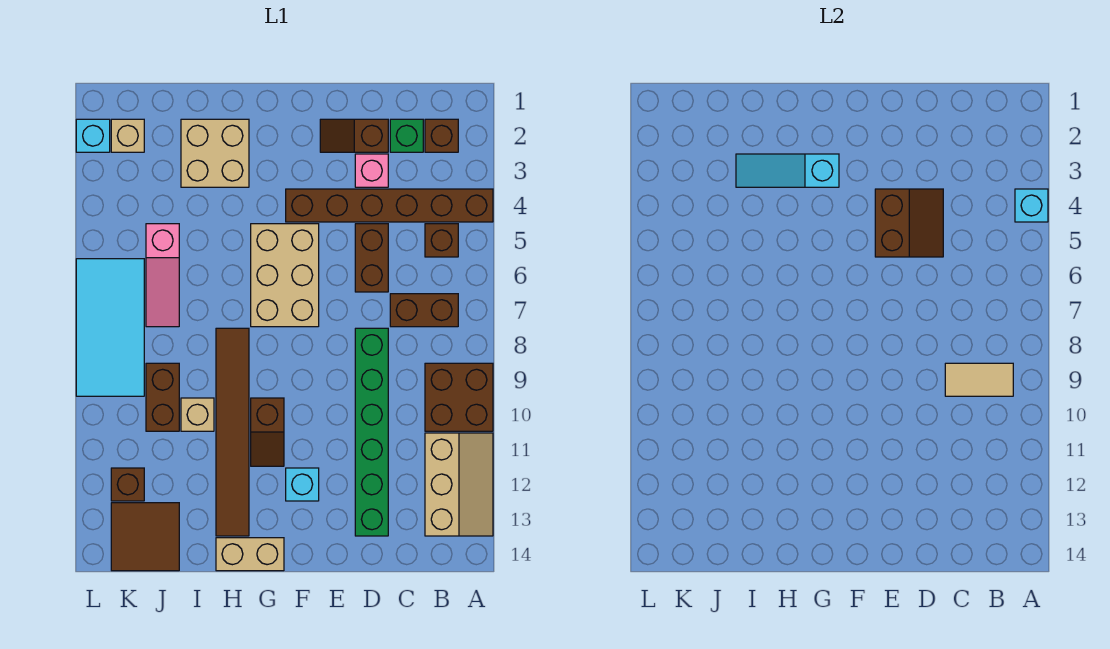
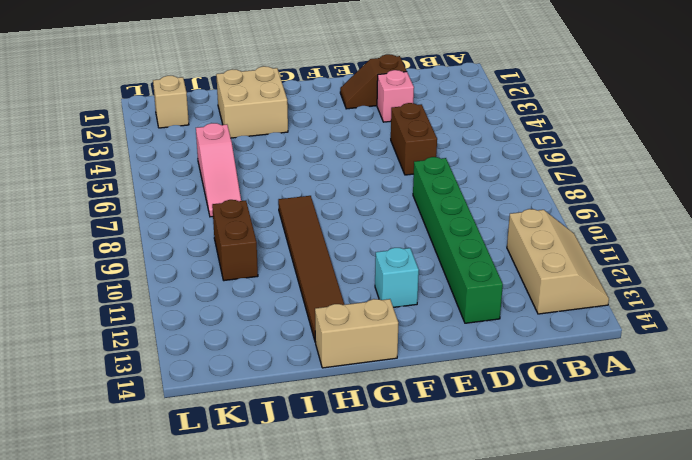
none -> brown 1x6 brick [286,189,493,222]
none -> brown 2x2 brick [425,363,493,431]
none -> brown 1x1 brick [425,119,458,152]

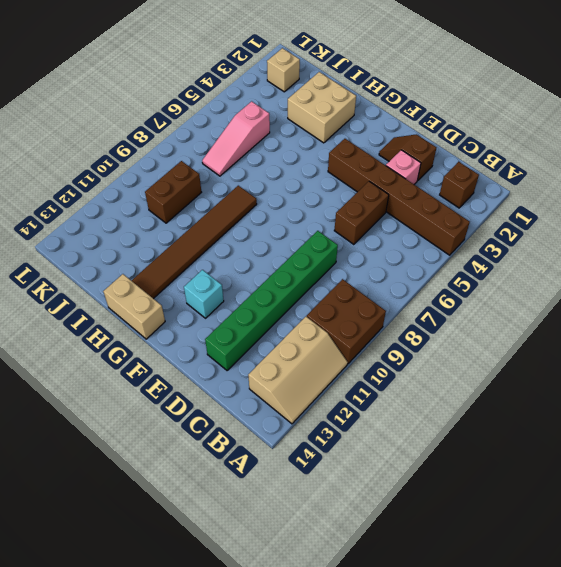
none -> brown 1x1 brick [425,224,458,257]
none -> brown 1x2 brick [390,294,458,327]
none -> green 1x1 brick [390,119,423,152]

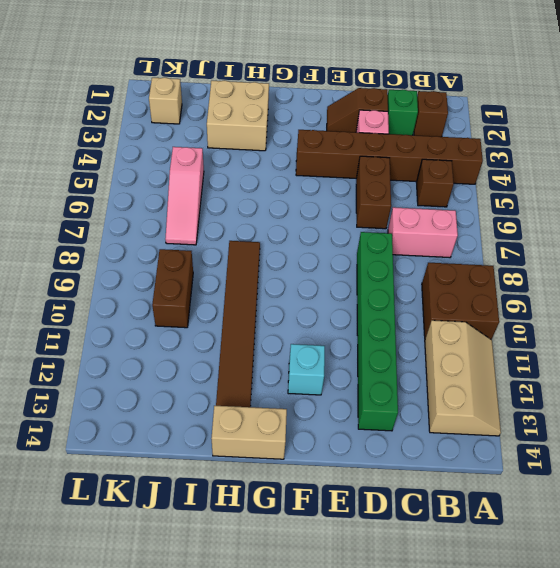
pink 1x2 brick [388,207,458,258] -> brown 1x2 brick [390,294,458,327]
none -> tan 2x3 brick [251,224,319,327]
none -> brown 1x2 slope [251,398,284,466]
none -> tan 1x1 brick [181,398,214,431]

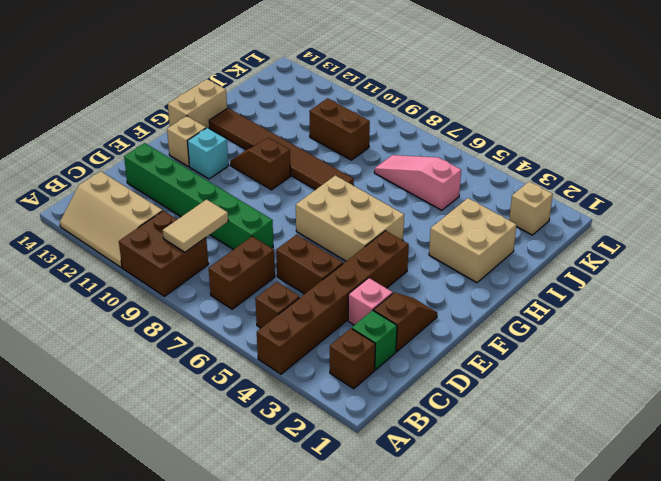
tan 1x1 brick [167,116,206,167] -> tan 1x1 brick moved to [181,398,214,431]
none -> brown 2x2 tile [111,503,179,571]
none -> cyan 2x4 tile [76,259,144,396]
none -> brown 1x1 brick [111,468,144,501]

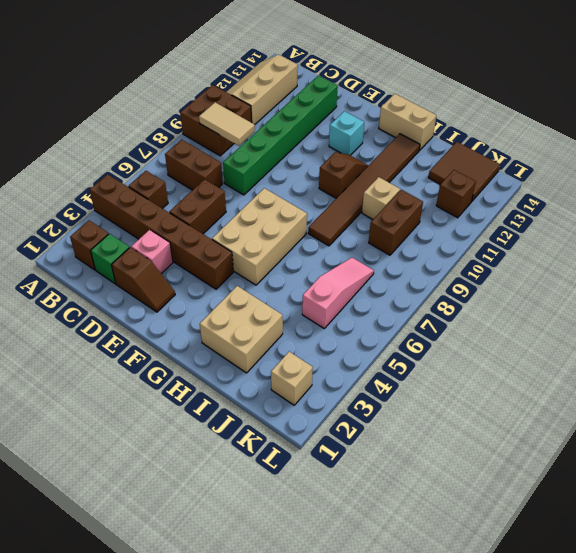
none -> cyan 2x4 tile [76,259,144,396]
none -> cyan 1x1 brick [76,119,110,152]
none -> cyan 1x1 brick [1015,189,1048,222]

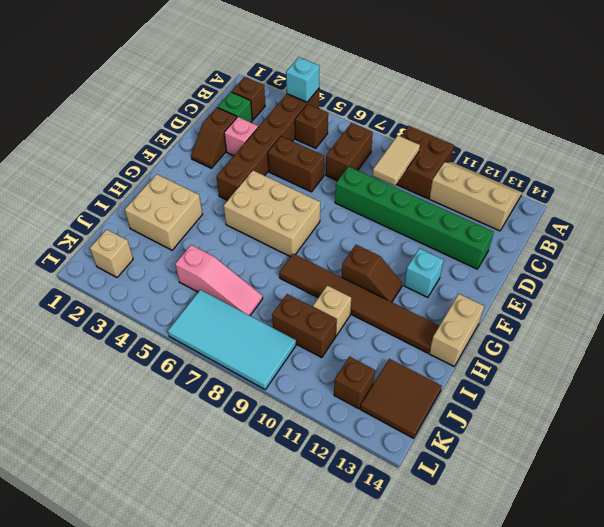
none -> cyan 1x1 brick [76,119,110,152]
none -> brown 2x2 slope [875,189,943,257]
none -> cyan 1x3 slope [736,154,839,187]

